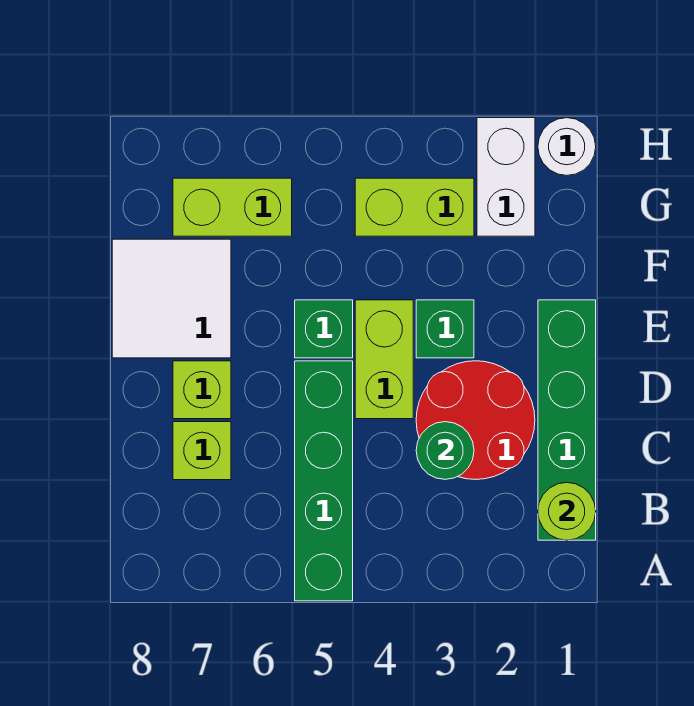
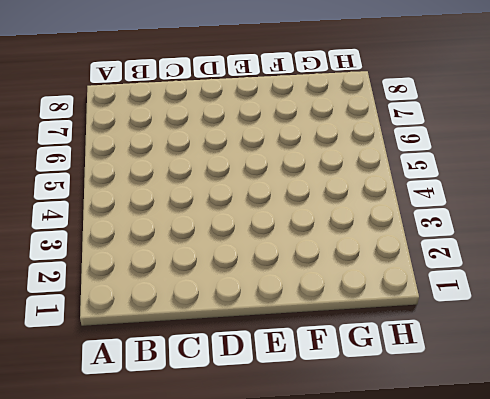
none -> green 1x4 brick [295,361,353,601]
none -> green 1x4 brick [538,300,596,540]
none -> red 2x2 round brick [416,361,535,480]

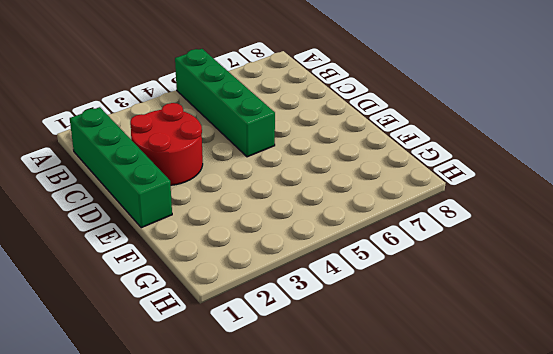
none -> lime 1x1 brick [173,422,231,480]
none -> lime 1x2 brick [355,300,413,419]
none -> lime 1x1 brick [173,361,231,419]

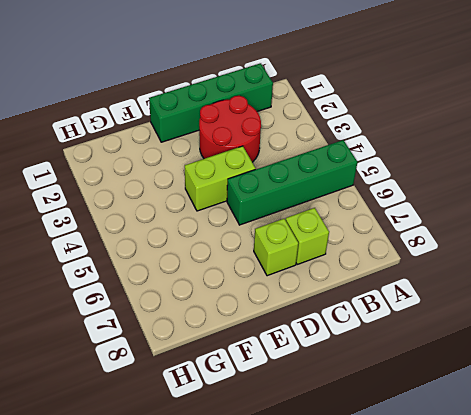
none -> green 1x1 brick [416,300,474,358]
none -> green 1x1 brick [295,300,353,358]
none -> white 2x2 tile [112,239,231,358]

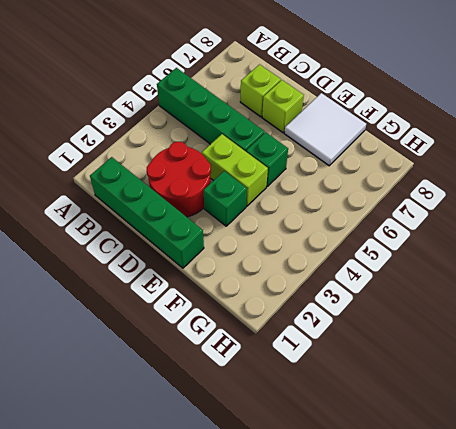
none -> white 1x2 brick [477,118,535,236]
none -> lime 1x2 brick [355,178,474,236]
none -> lime 1x2 brick [173,178,292,236]

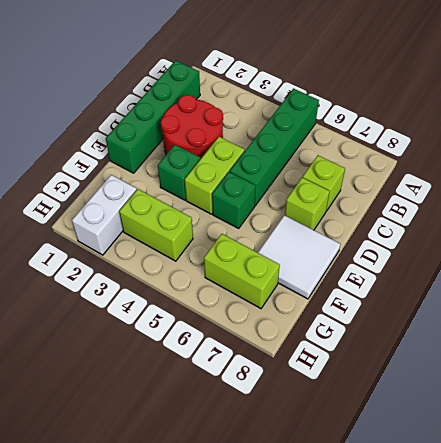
none -> white 1x1 round brick [538,118,596,176]
none -> lime 1x1 round brick [538,482,596,540]
none -> green 1x1 round brick [416,422,474,479]

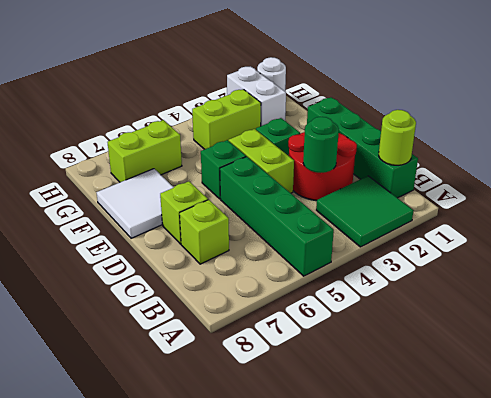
green 2x2 tile [316,176,414,247] -> none

